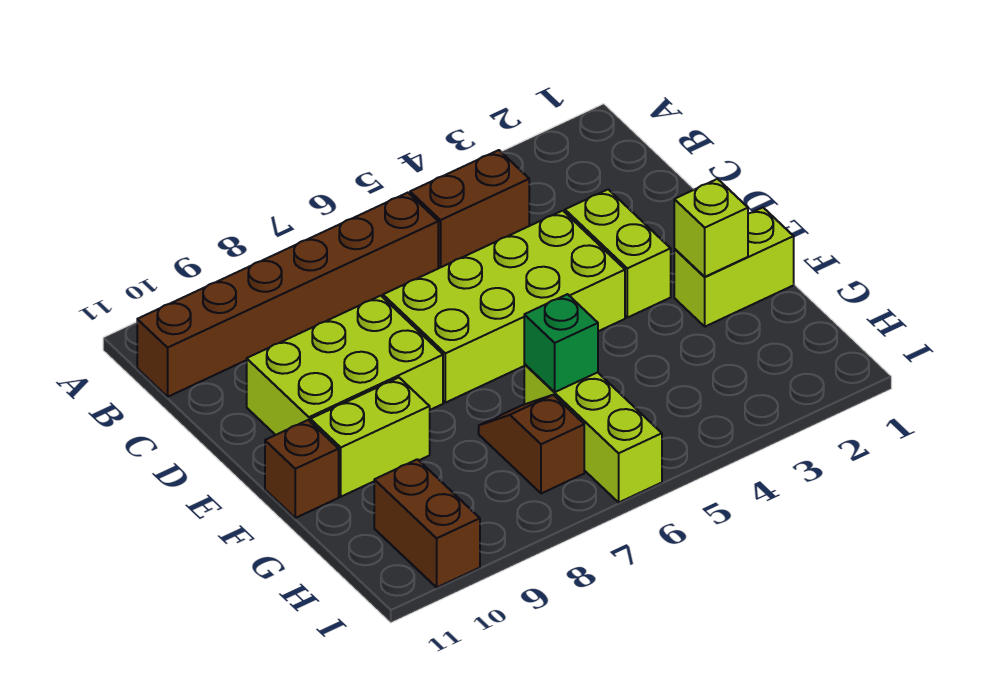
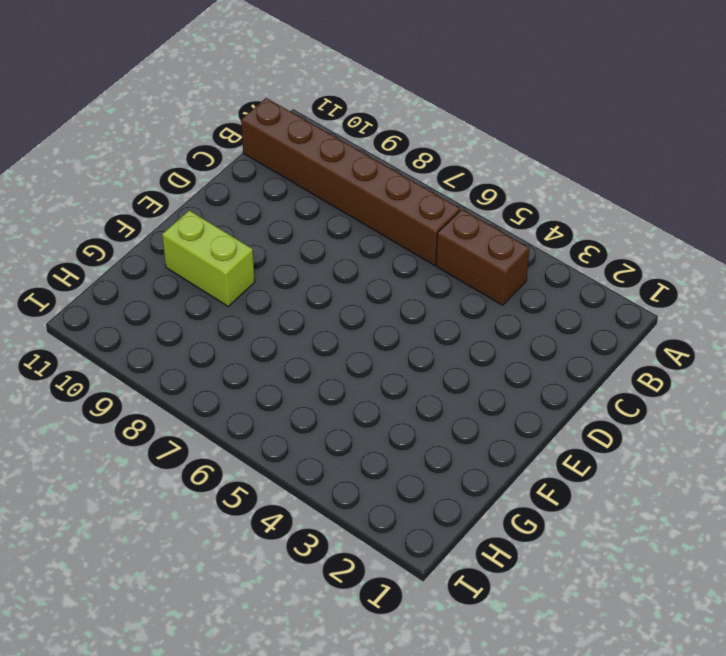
none -> lime 1x2 brick [565,189,671,318]
none -> lime 2x4 brick [383,211,625,403]
none -> lime 2x3 brick [247,296,443,435]

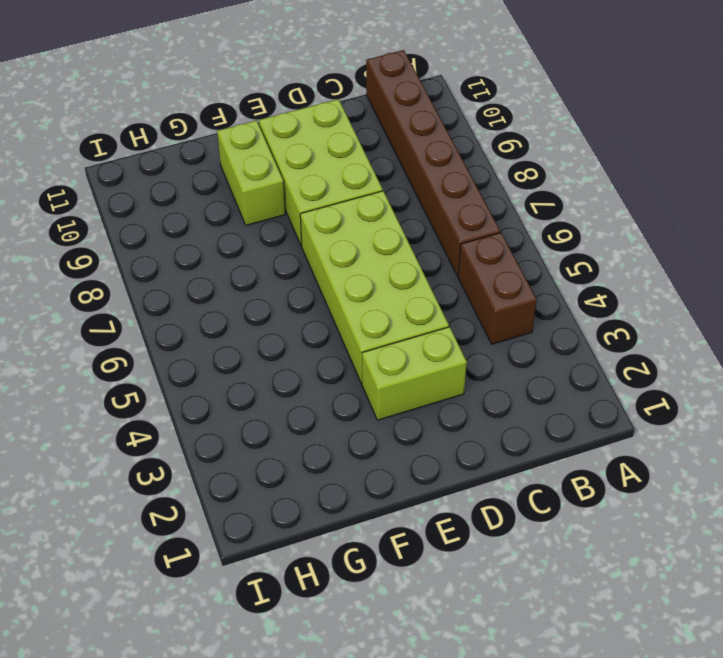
none -> lime 1x2 brick [674,208,794,327]
none -> brown 1x1 brick [265,420,339,518]
none -> lime 1x3 brick [524,364,662,502]

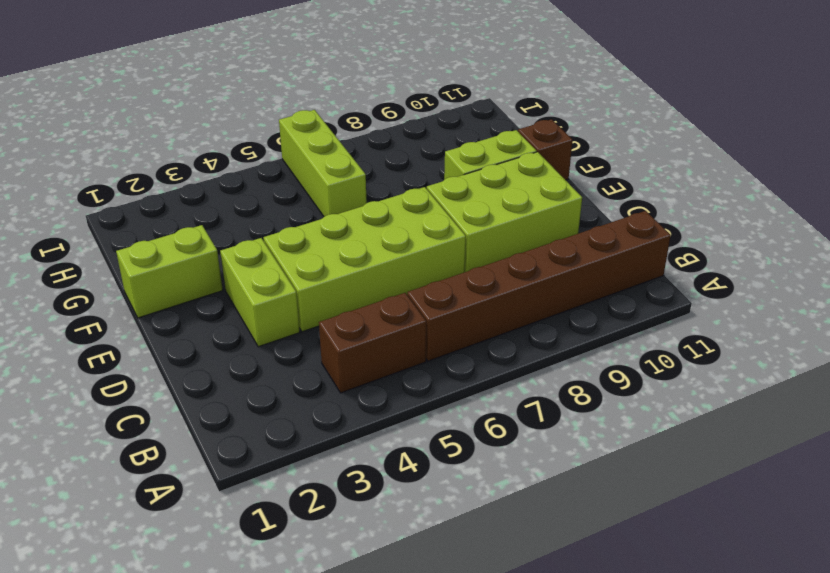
none -> brown 1x2 slope [479,395,584,494]
none -> brown 1x2 brick [374,459,480,587]
none -> lime 1x1 brick [674,179,748,277]

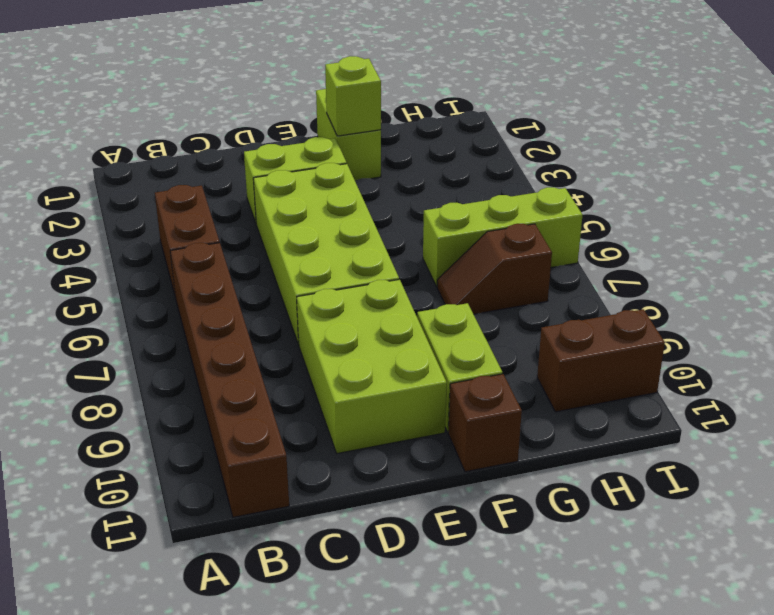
none -> green 1x1 brick [524,294,598,392]

